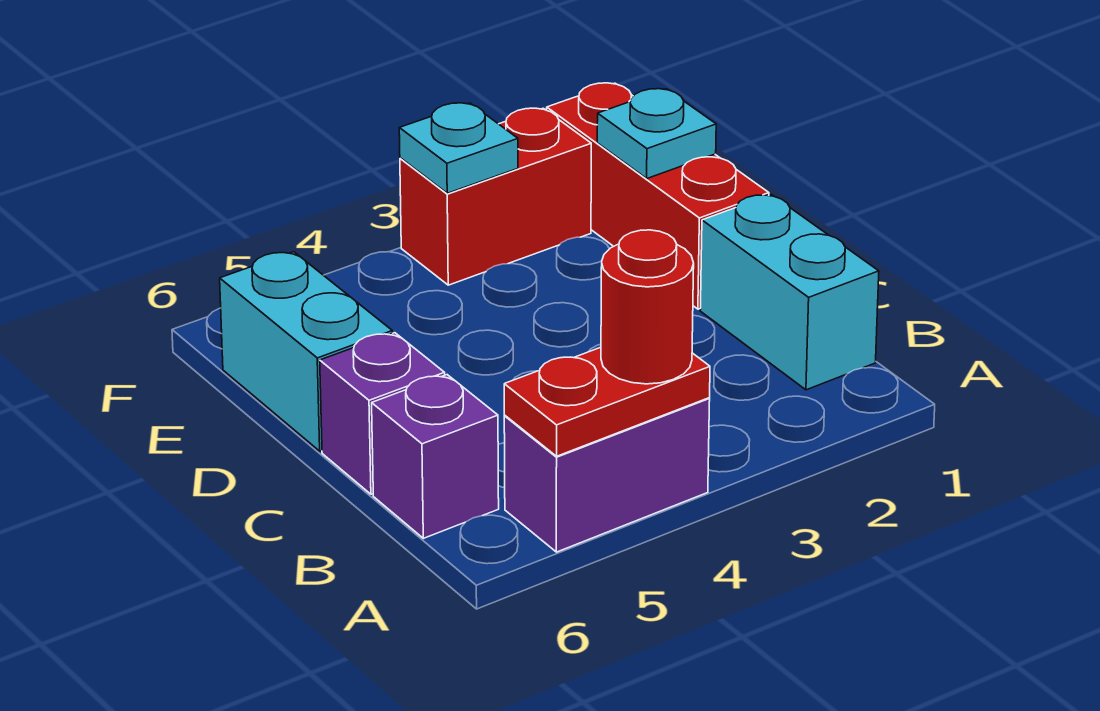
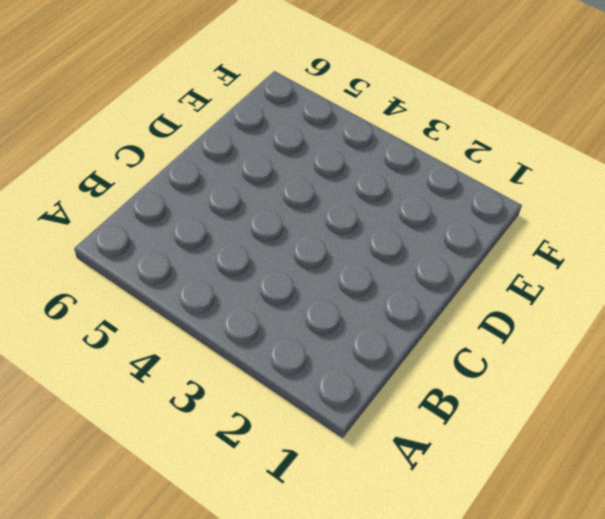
none -> purple 1x2 brick [504,398,710,552]
none -> cyan 1x2 brick [700,195,879,390]

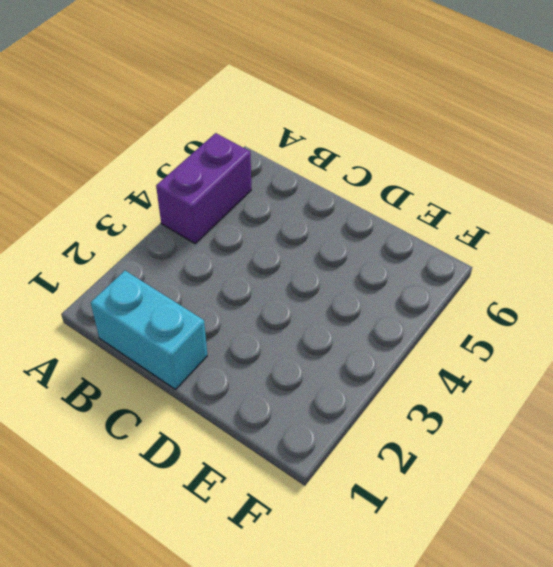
none -> purple 1x1 brick [372,375,499,538]
none -> purple 1x1 brick [320,333,445,494]

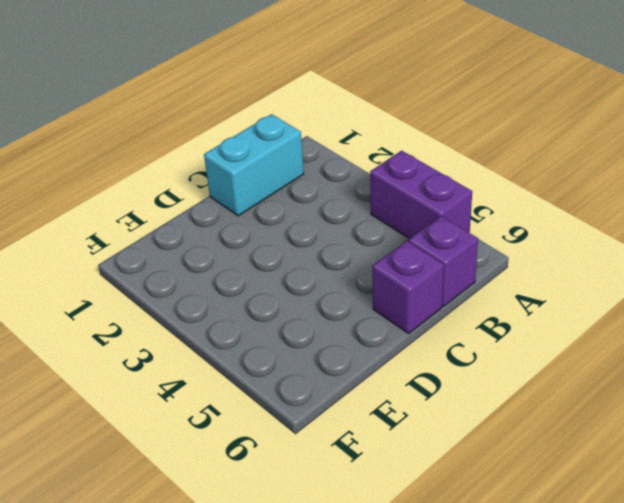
none -> red 1x3 brick [547,83,769,309]
none -> cyan 1x2 brick [220,252,392,451]

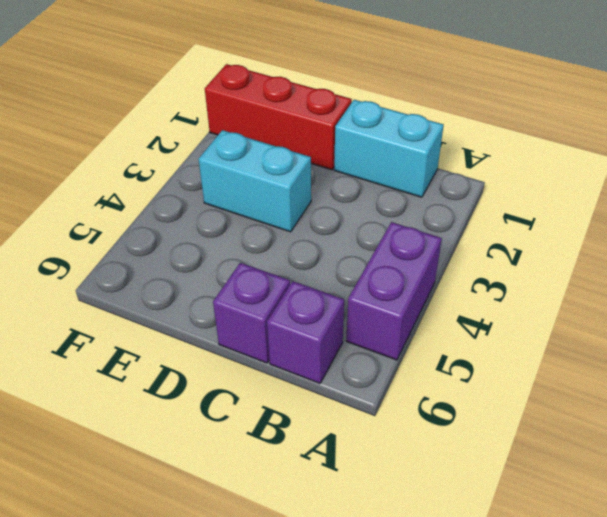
cyan 1x2 brick [199,130,311,232] -> cyan 1x2 brick moved to [220,252,392,451]
none -> red 1x2 brick [400,108,591,285]
none -> red 1x2 plate [504,347,710,456]

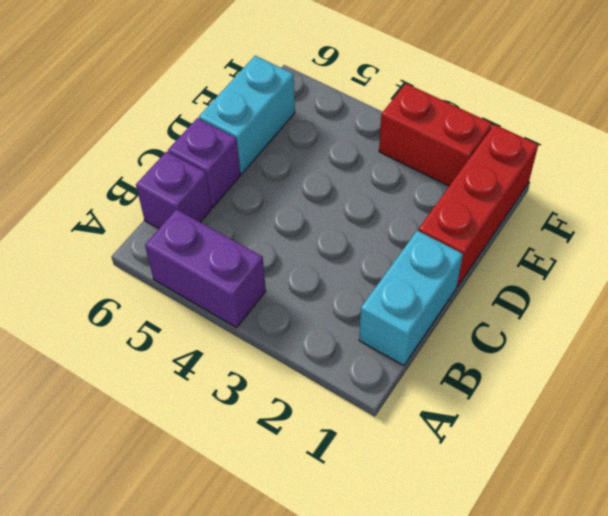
none -> red 1x2 plate [504,347,710,456]
none -> cyan 1x1 plate [597,89,716,178]

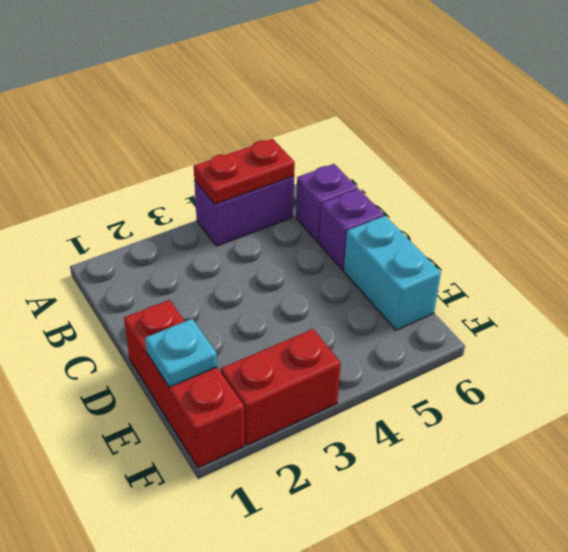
none -> cyan 1x2 brick [700,195,879,390]
none -> cyan 1x1 plate [399,103,518,193]

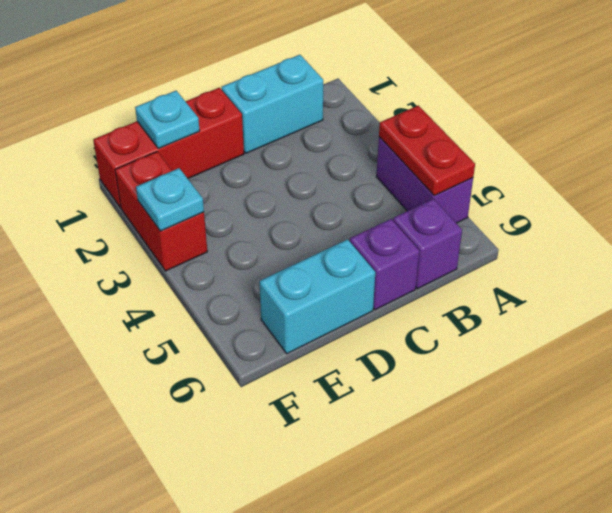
none -> red 1x1 round brick [601,230,694,384]

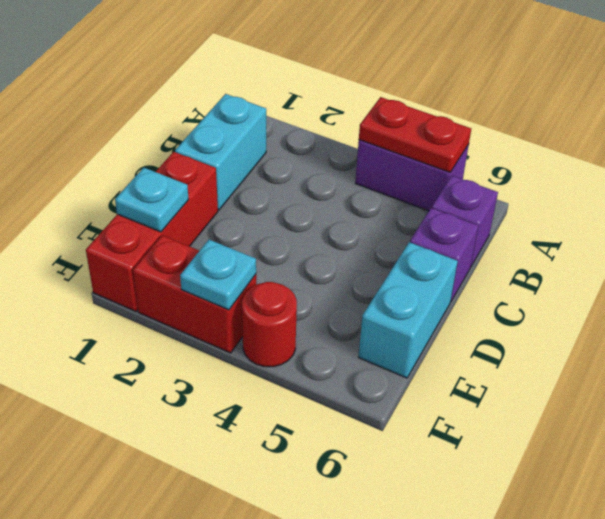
red 1x1 round brick [242,282,297,367] -> red 1x1 round brick moved to [601,230,694,384]

